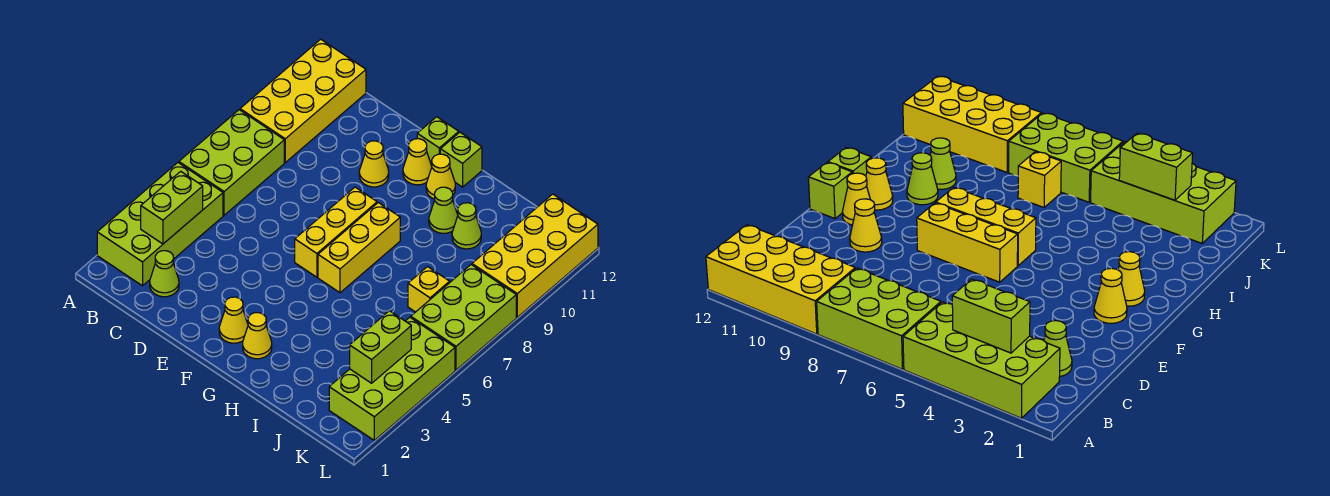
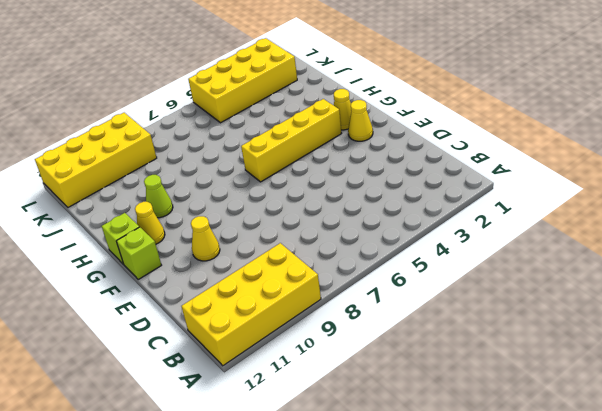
yellow 1x4 brick [241,99,342,182] -> yellow 1x3 brick [318,203,400,293]
yellow 2x4 brick [188,38,297,123] -> lime 2x4 brick [329,317,455,440]
none -> lime 2x4 brick [97,163,223,286]
none -> lime 2x3 brick [179,110,284,215]
none -> lime 1x1 cone [150,251,179,297]

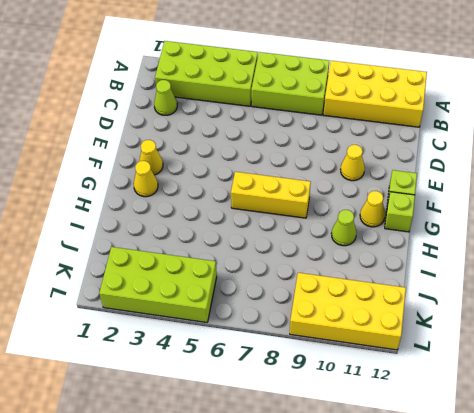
none -> yellow 1x3 brick [295,187,377,277]
none -> yellow 1x1 cone [403,139,432,185]
none -> lime 1x1 cone [452,203,481,249]

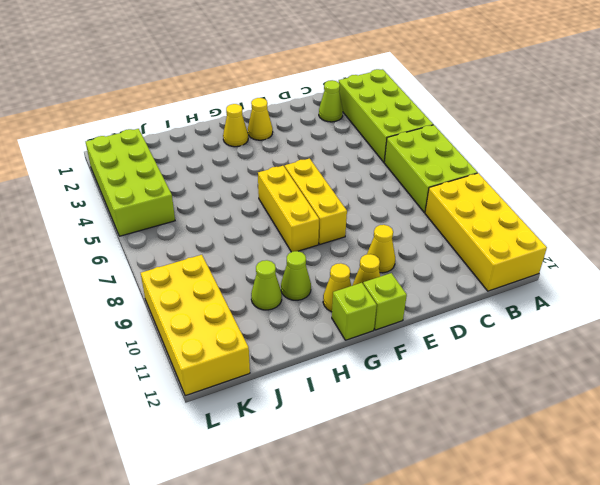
none -> yellow 1x1 brick [408,267,450,312]
none -> lime 2x3 brick [411,265,516,370]
none -> lime 1x2 brick [141,171,203,244]

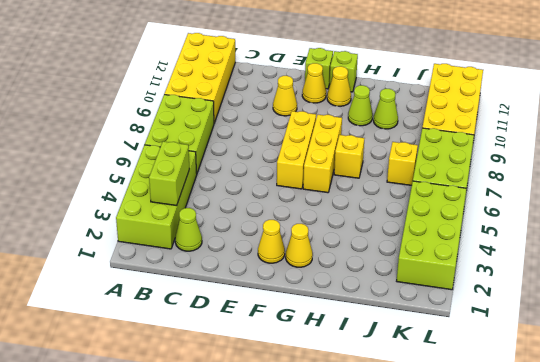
yellow 1x1 brick [334,135,364,178] -> none
none -> lime 1x2 brick [350,311,411,383]

